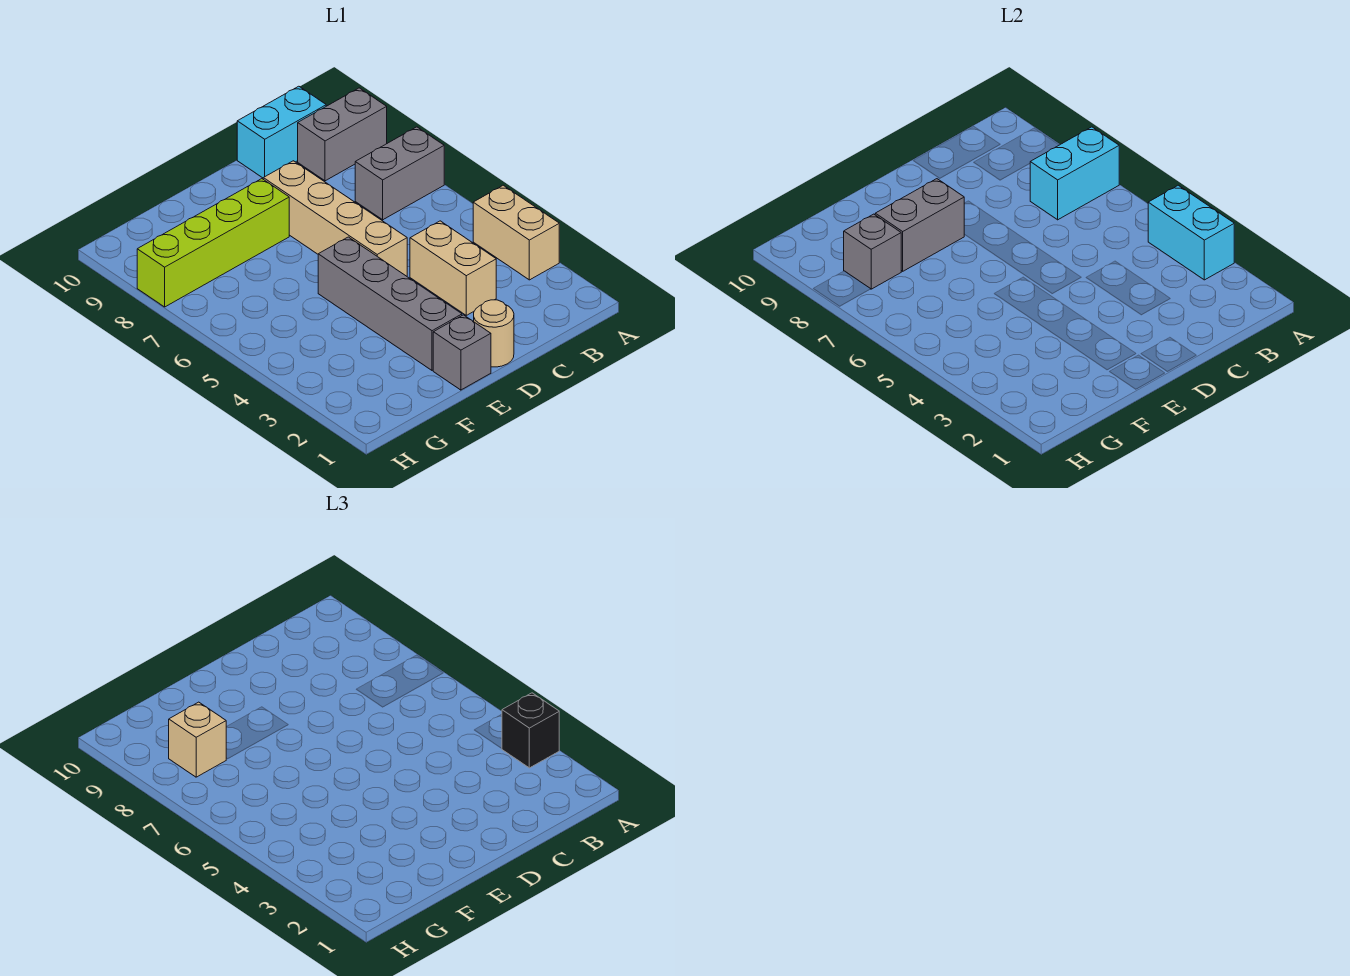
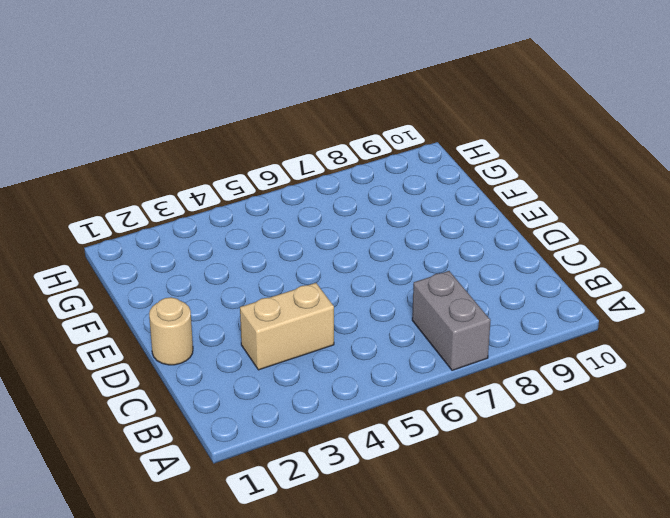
none -> tan 1x2 brick [473,185,559,280]
none -> grey 1x2 brick [298,88,387,181]
none -> cyan 1x2 brick [237,86,326,178]

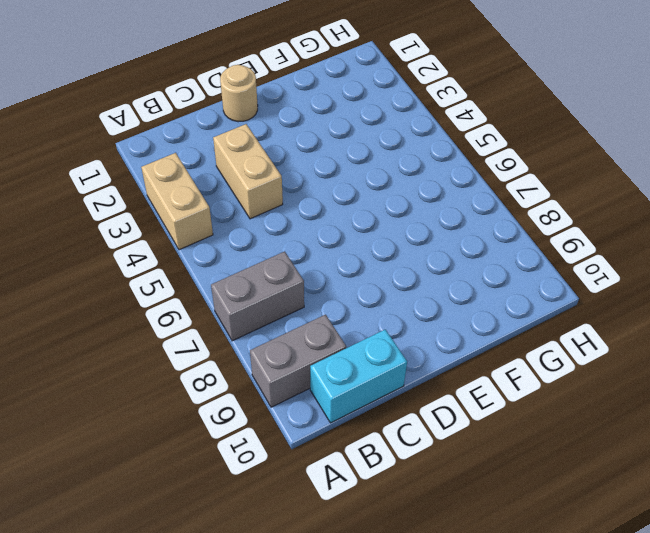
none -> tan 1x4 brick [263,161,407,276]
none -> grey 1x1 brick [433,315,491,390]
none -> grey 1x4 brick [318,237,462,370]

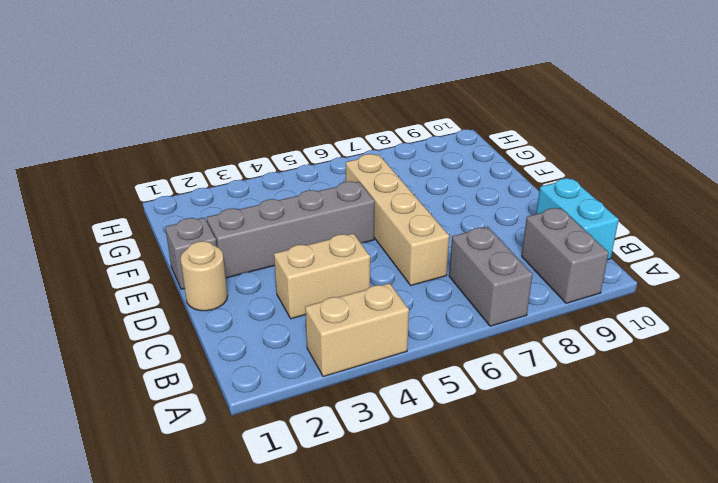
tan 1x4 brick [346,154,449,285] -> tan 1x4 brick turned to [263,161,407,276]
none -> lime 1x4 brick [137,179,289,307]
none -> cyan 1x2 brick [1148,185,1234,280]
none -> cyan 1x2 brick [1030,127,1119,220]

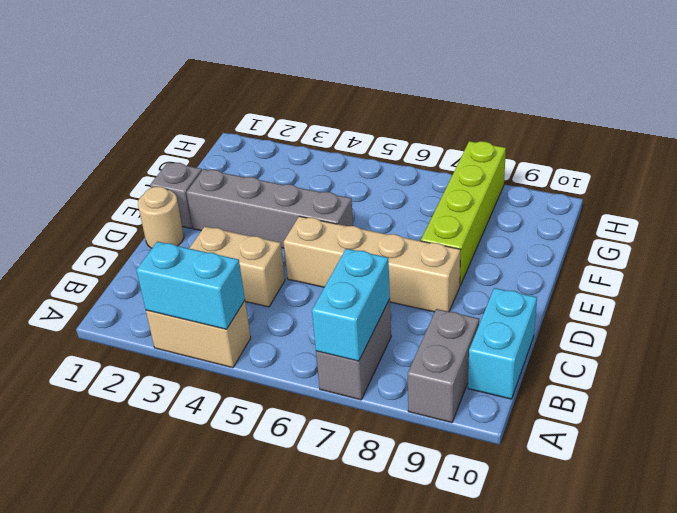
none -> grey 1x2 brick [875,179,965,271]
none -> grey 1x1 brick [844,214,902,289]
none -> black 1x1 brick [502,693,559,768]

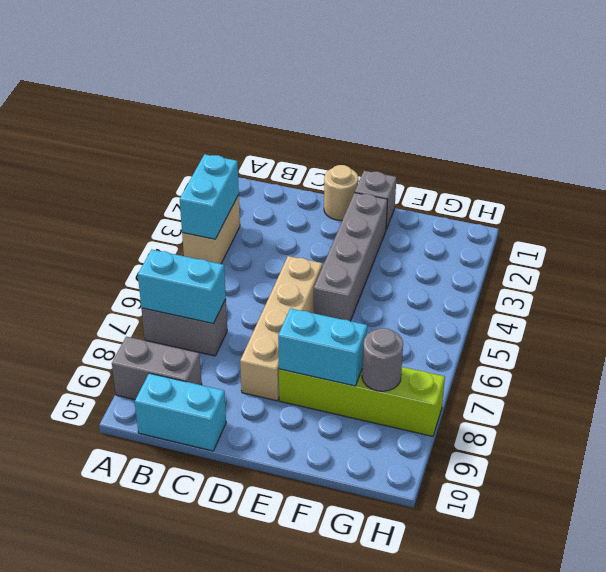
cyan 1x2 brick [278,308,367,386] -> grey 1x2 brick [875,179,965,271]
grey 1x1 round brick [362,328,403,391] -> grey 1x1 brick [844,214,902,289]
none -> tan 1x2 brick [410,221,496,315]
none -> black 1x1 brick [502,693,559,768]
none -> tan 1x1 brick [169,702,226,777]

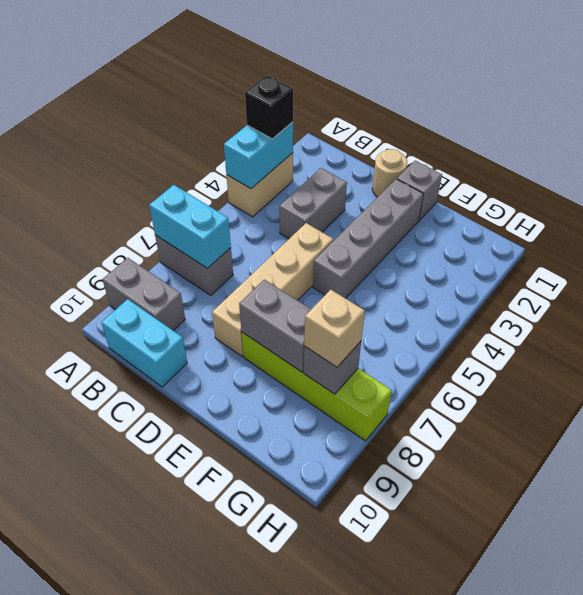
grey 1x2 brick [279,168,347,239] -> tan 1x2 brick [410,221,496,315]

